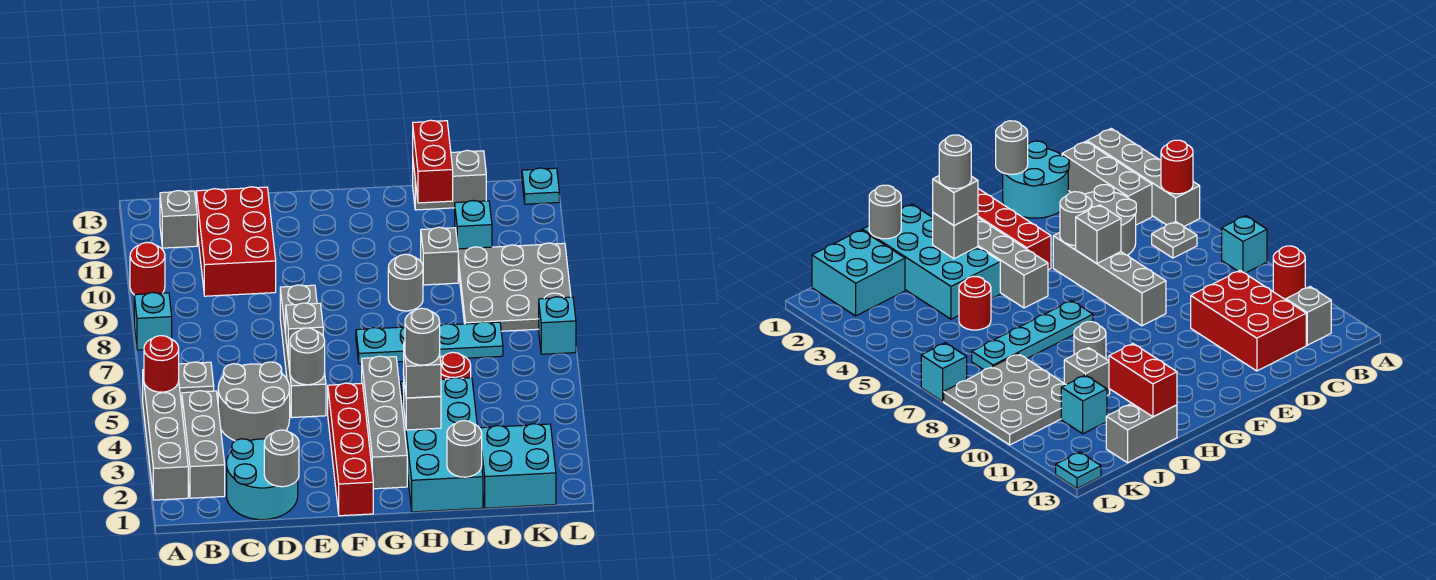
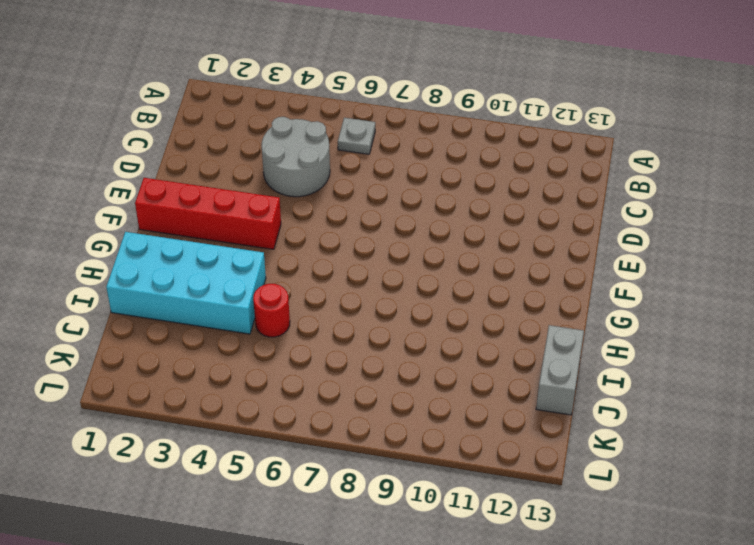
none -> grey 1x4 brick [143,370,188,500]
none -> cyan 1x1 brick [134,292,172,350]
none -> red 1x1 round brick [130,242,165,295]
none -> grey 1x3 brick [182,391,225,498]

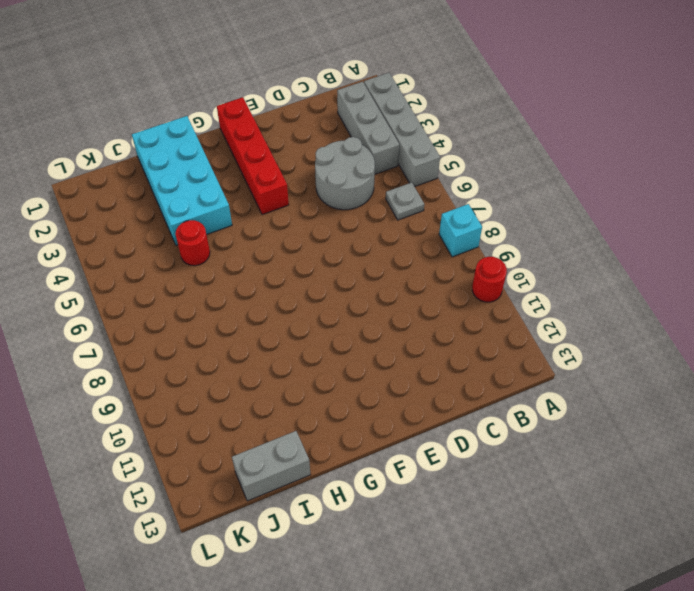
none -> grey 1x1 brick [160,191,197,248]
none -> cyan 2x2 round brick [227,439,298,520]
none -> red 2x3 brick [196,187,276,296]
none -> grey 1x4 brick [280,285,326,418]

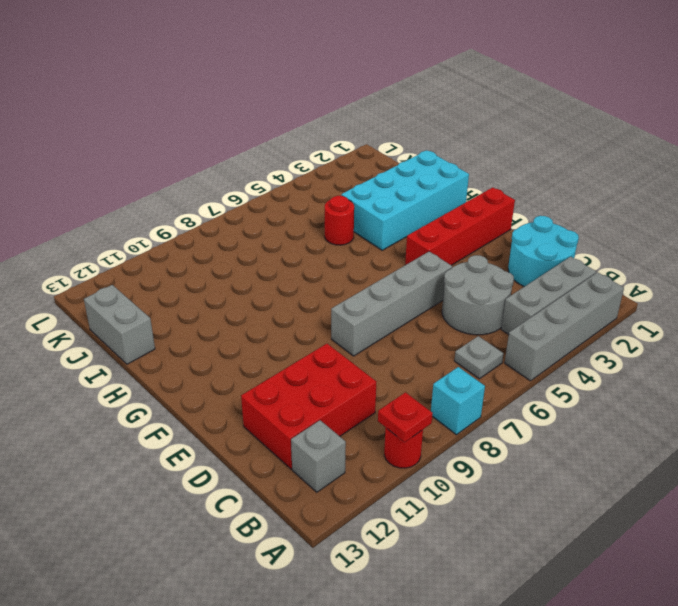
red 1x1 plate [378,392,432,442] -> none
none -> grey 1x4 brick [362,356,407,489]
none -> cyan 1x4 plate [356,322,503,364]
none -> grey 1x1 round brick [388,254,423,311]
none -> grey 1x1 brick [421,227,458,285]

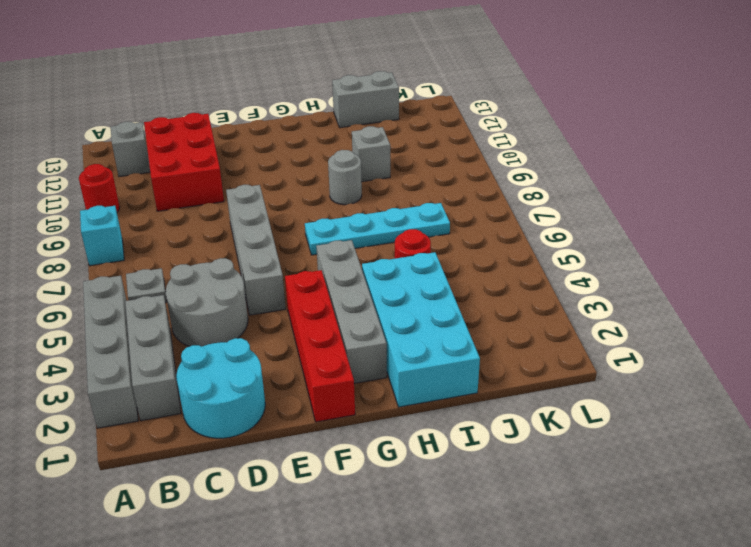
none -> cyan 2x2 brick [480,424,556,508]
none -> grey 3x3 plate [458,243,571,331]
none -> cyan 1x1 brick [455,201,492,249]
none -> cyan 1x1 brick [539,297,576,354]

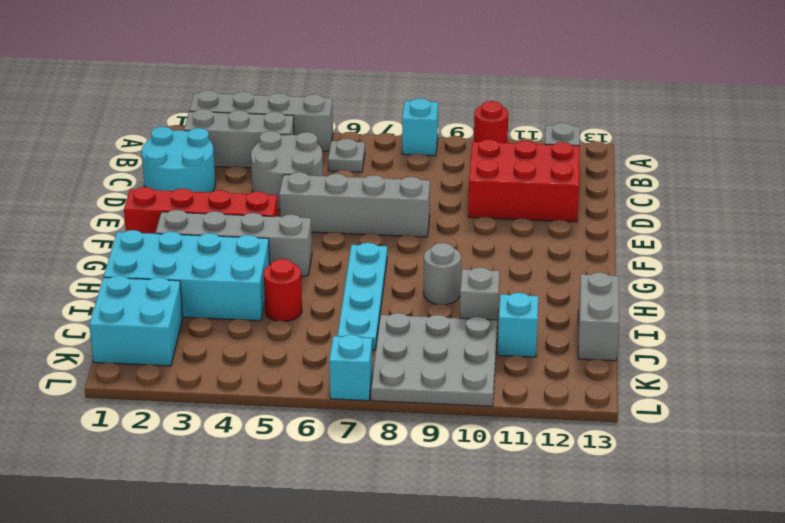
none -> cyan 1x1 plate [522,168,559,204]
none -> red 1x1 round brick [144,336,179,392]
none -> grey 1x1 round brick [264,430,299,487]
none -> grey 1x1 round brick [290,328,325,385]

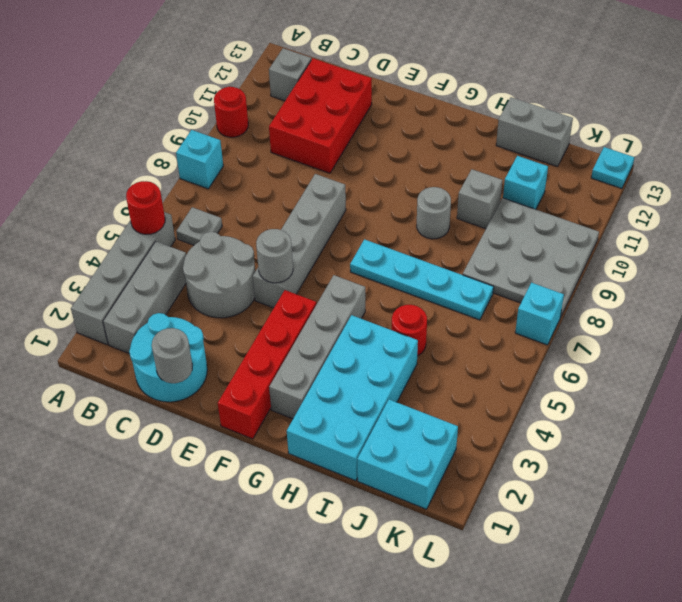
none -> grey 1x1 brick [286,303,323,361]
none -> grey 1x1 brick [404,383,441,430]
none -> grey 1x1 round brick [447,421,482,477]
none -> red 1x2 brick [413,120,453,203]

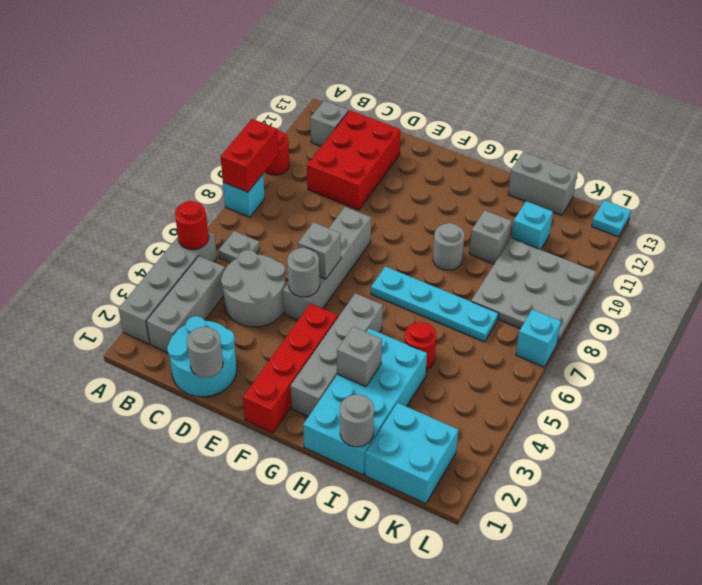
red 1x2 brick [220,119,279,192] -> red 1x2 brick moved to [413,120,453,203]
none -> grey 1x1 brick [404,342,441,398]
none -> grey 1x1 round brick [405,308,440,365]

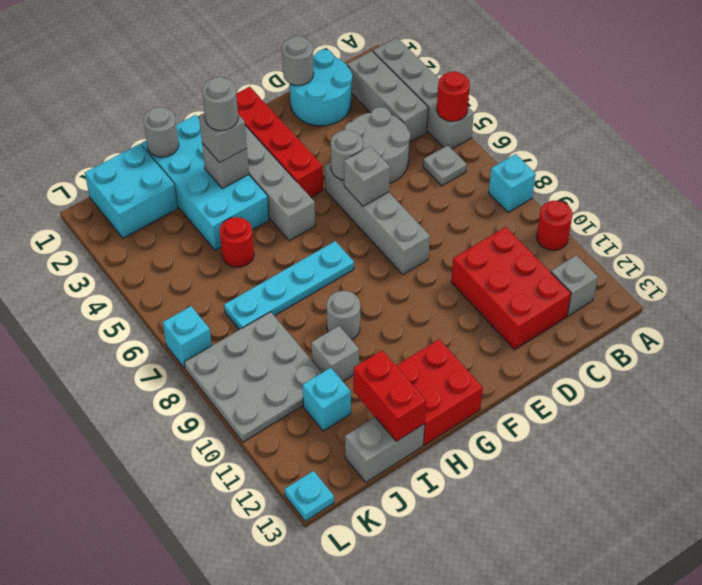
red 2x2 brick [396,339,483,445] -> none

